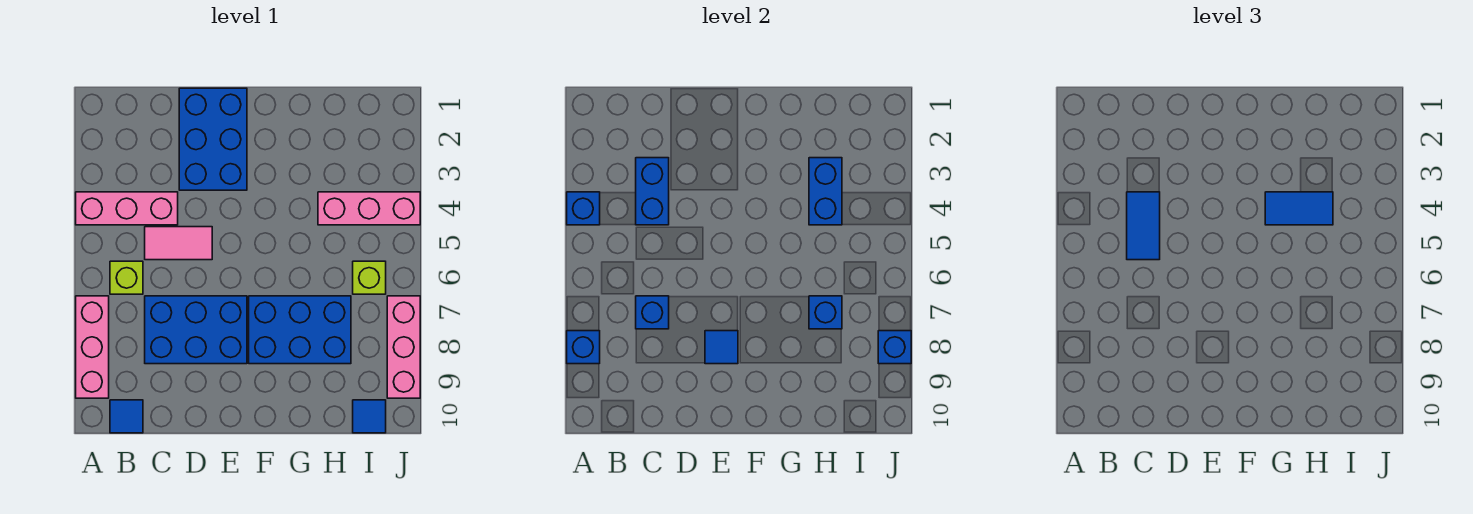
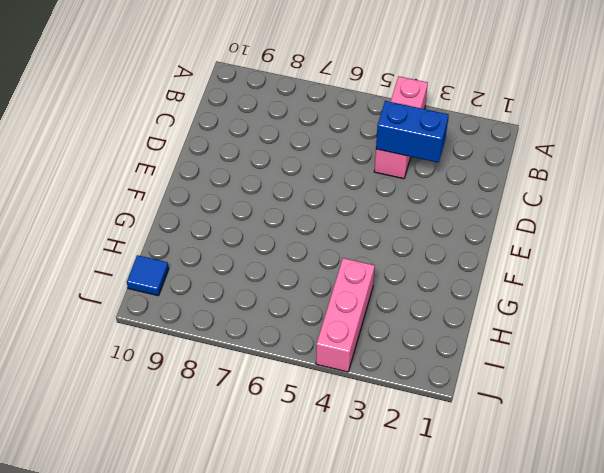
none -> pink 1x3 brick [76,296,109,398]
none -> lime 1x1 brick [110,261,143,294]
none -> blue 1x1 tile [110,400,143,433]

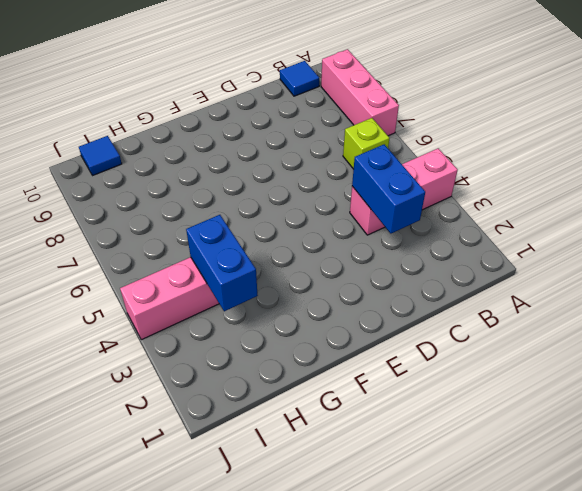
none -> pink 1x2 tile [145,227,212,260]
none -> blue 2x3 brick [145,296,247,364]
none -> blue 2x3 brick [179,88,247,190]

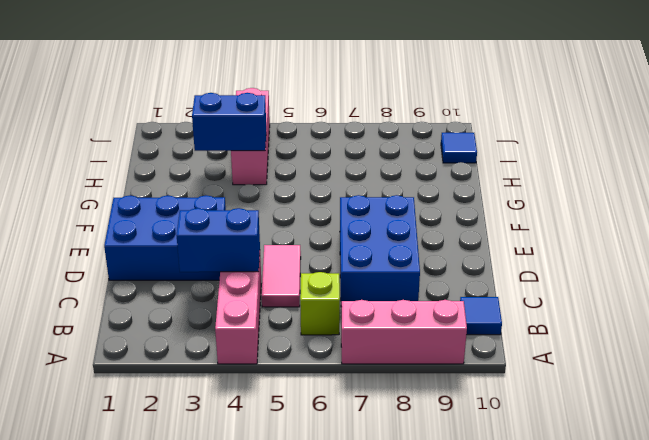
none -> blue 2x3 brick [249,296,351,364]
none -> lime 1x1 brick [353,261,386,294]
none -> pink 1x3 brick [387,296,420,398]

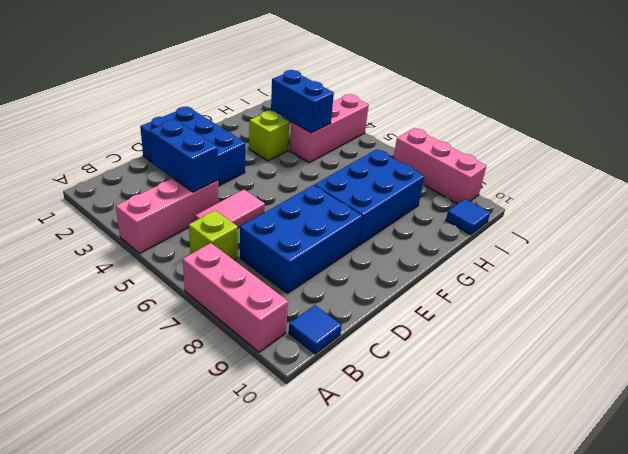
lime 1x1 brick [249,111,289,161] -> lime 1x1 brick moved to [353,261,386,294]
none -> blue 1x1 brick [567,192,600,225]
none -> blue 1x1 brick [567,331,600,364]
none -> blue 1x1 brick [636,296,669,329]

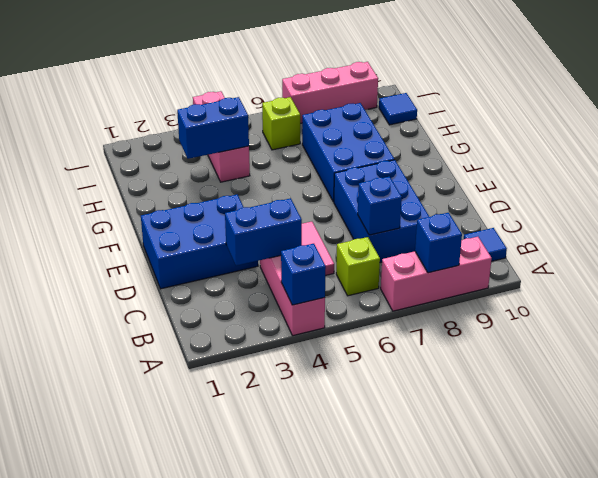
none -> blue 1x1 tile [705,331,738,364]
none -> blue 1x1 brick [809,296,842,329]
none -> blue 1x1 brick [878,331,911,364]

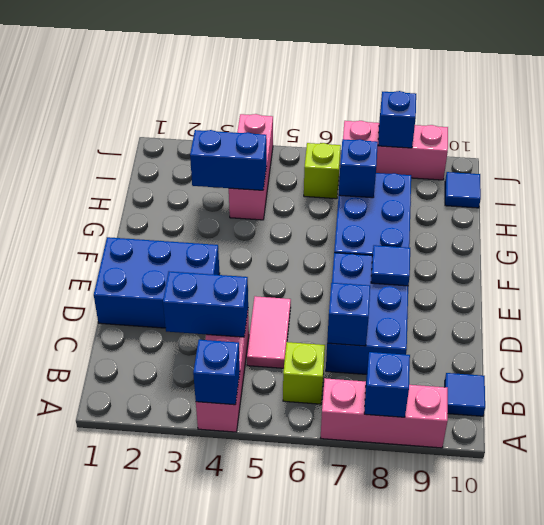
none -> blue 1x2 tile [1127,192,1160,260]
none -> blue 1x2 tile [1265,192,1333,225]

